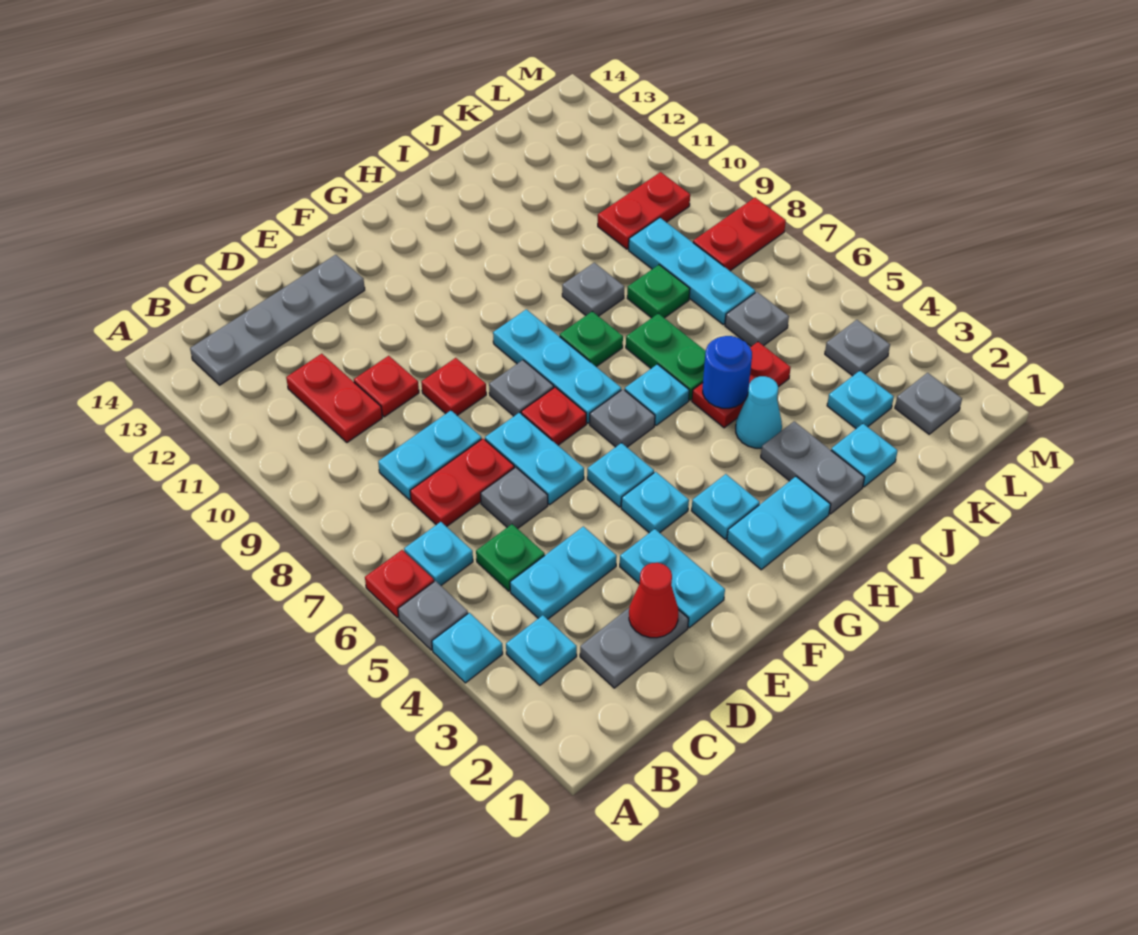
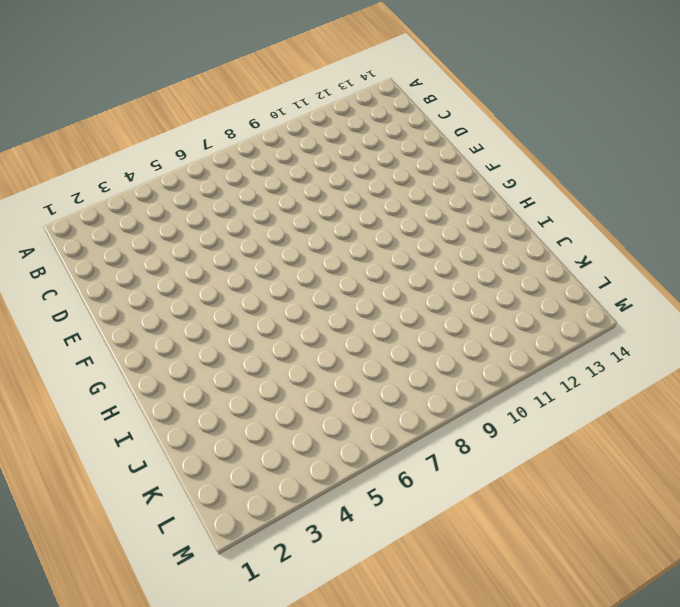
none -> cyan 1x1 plate [432,613,503,683]
none -> grey 1x1 plate [398,581,468,650]
none -> red 1x1 plate [365,550,434,618]
none -> cyan 1x1 plate [506,615,577,685]

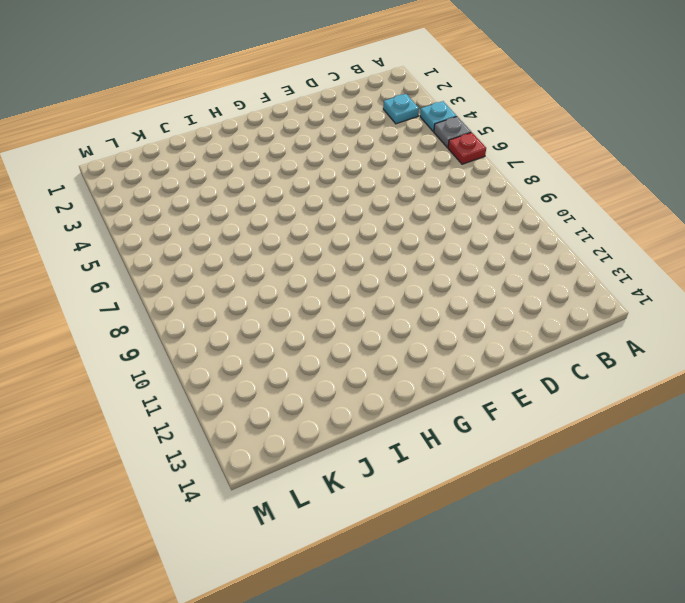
none -> cyan 1x1 plate [404,522,473,585]
none -> grey 1x4 plate [190,255,365,385]
none -> grey 1x2 plate [580,608,688,688]
none -> cyan 1x2 plate [510,526,617,619]

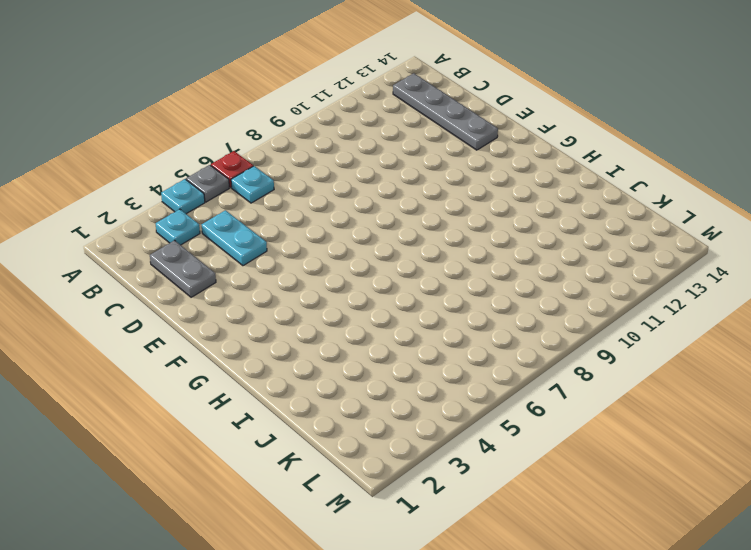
none -> green 1x1 plate [476,524,545,591]
none -> red 1x2 plate [410,439,514,527]
none -> cyan 1x2 plate [378,411,482,500]
none -> red 1x2 plate [286,354,382,442]

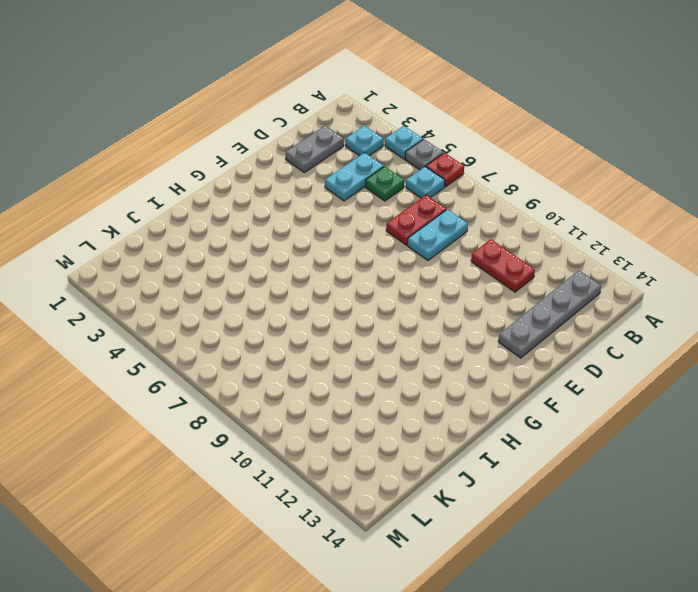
none -> grey 1x1 plate [481,467,548,529]
none -> red 1x1 plate [354,356,419,417]
none -> cyan 1x2 plate [620,529,725,628]
none -> cyan 1x2 plate [485,412,584,505]

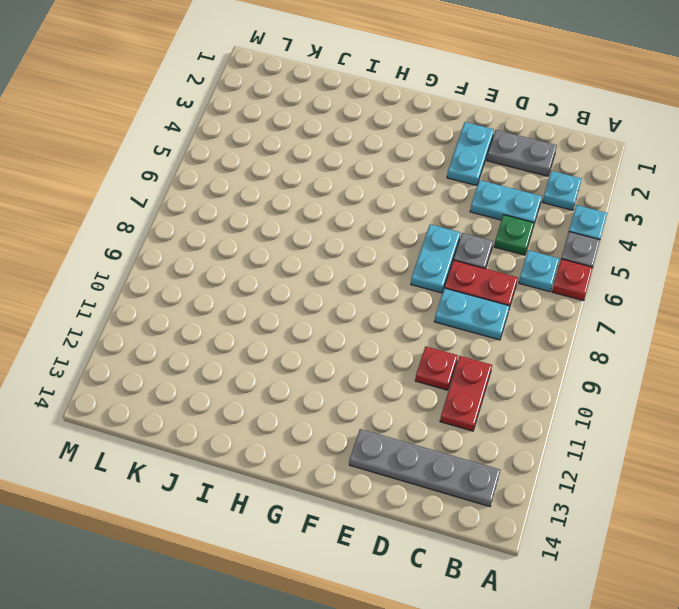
none -> red 1x1 plate [421,358,486,416]
none -> cyan 1x1 plate [621,472,689,533]
none -> cyan 1x1 plate [587,443,654,507]
none -> red 1x1 plate [521,387,586,445]

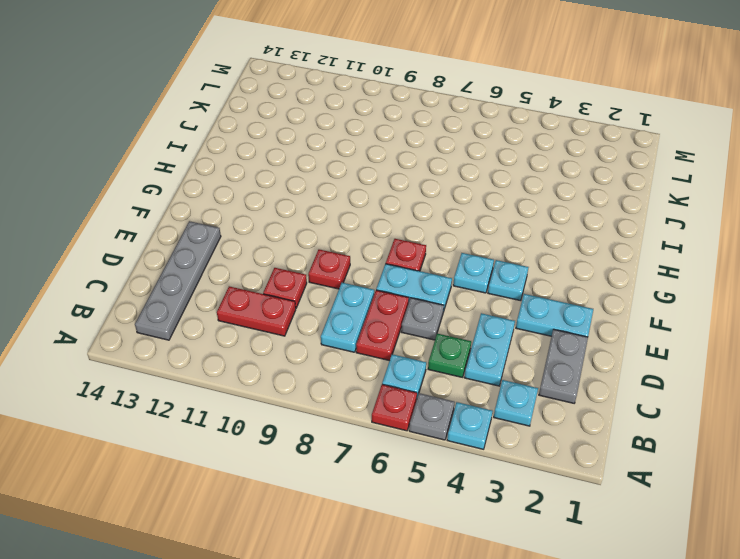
none -> grey 1x1 plate [489,360,554,416]
none -> cyan 1x2 plate [727,477,831,570]
none -> cyan 1x1 plate [691,474,760,539]
none -> grey 1x1 plate [590,389,655,447]

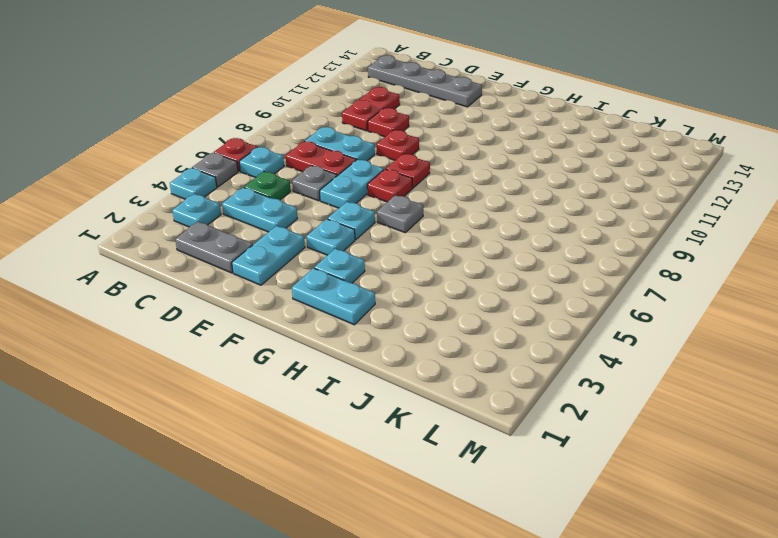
red 1x1 plate [386,154,430,188] -> grey 1x1 plate [489,360,554,416]
none -> cyan 1x3 plate [493,309,621,423]
none -> cyan 1x1 plate [625,364,689,425]
none -> green 1x1 plate [560,311,623,367]
none -> grey 1x2 plate [761,421,864,514]

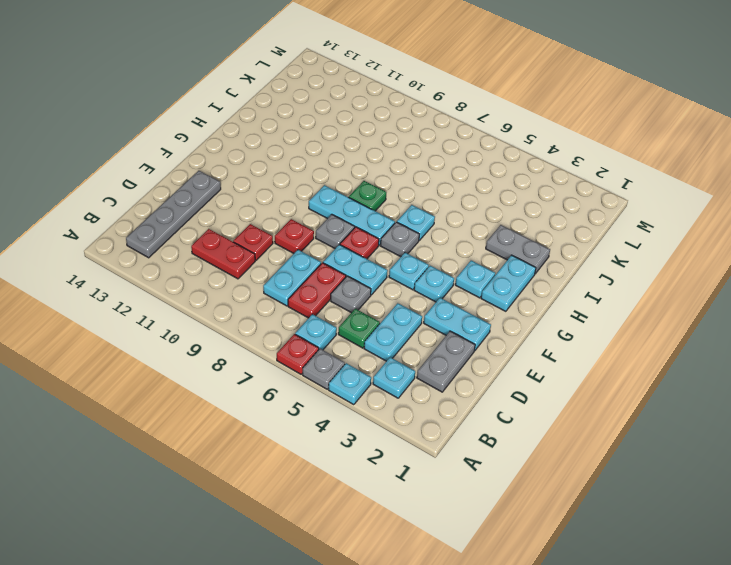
none -> cyan 1x1 cone [736,376,782,448]
none -> red 1x2 plate [692,342,791,428]
none -> green 1x2 plate [626,313,706,400]
none -> grey 1x1 plate [562,263,624,316]

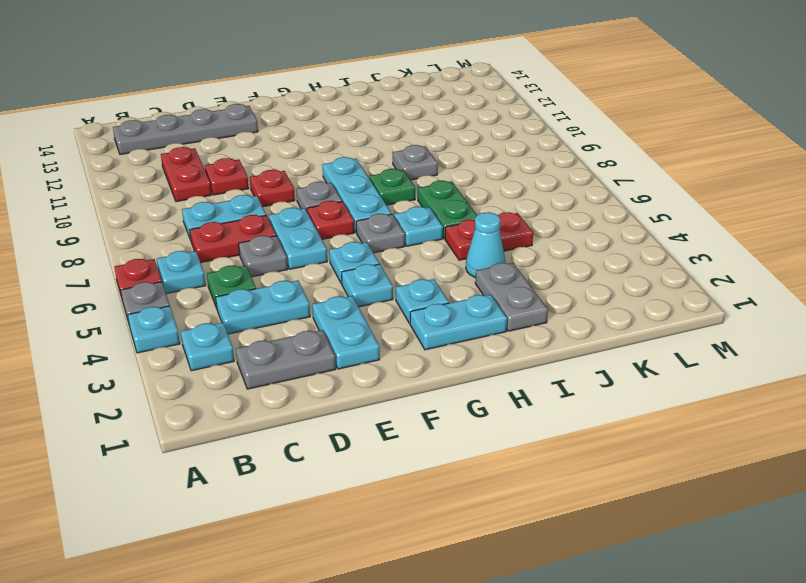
none -> cyan 1x1 plate [831,424,897,487]
none -> green 1x1 plate [627,265,690,318]
none -> cyan 1x1 plate [827,371,894,429]
none -> grey 1x1 plate [725,292,789,346]

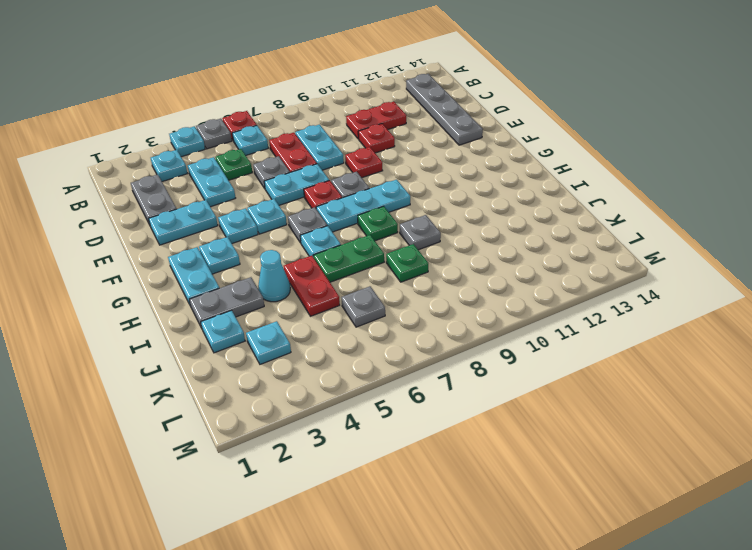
none -> cyan 1x3 plate [629,218,755,324]
none -> red 1x2 plate [598,172,690,249]
none -> grey 1x1 plate [895,373,962,434]
none -> grey 1x1 plate [825,320,890,376]

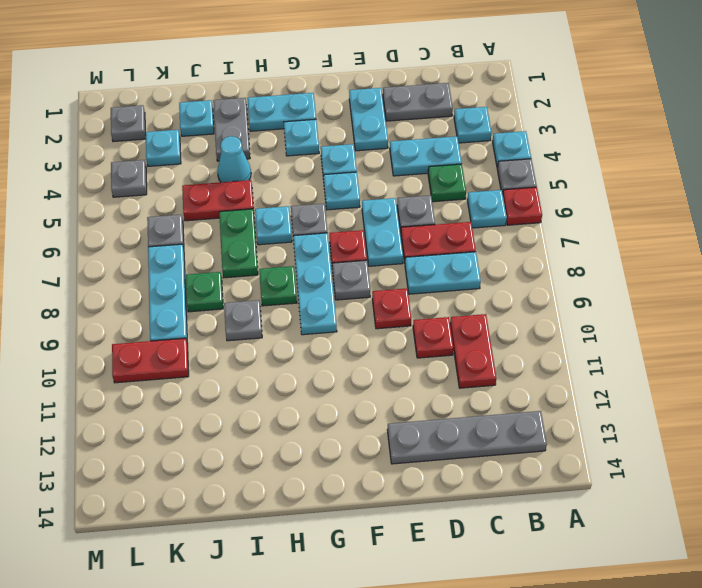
none -> red 1x2 plate [693,198,786,271]
none -> red 1x1 cone [629,563,678,638]
none -> blue 1x1 round brick [703,336,752,408]

